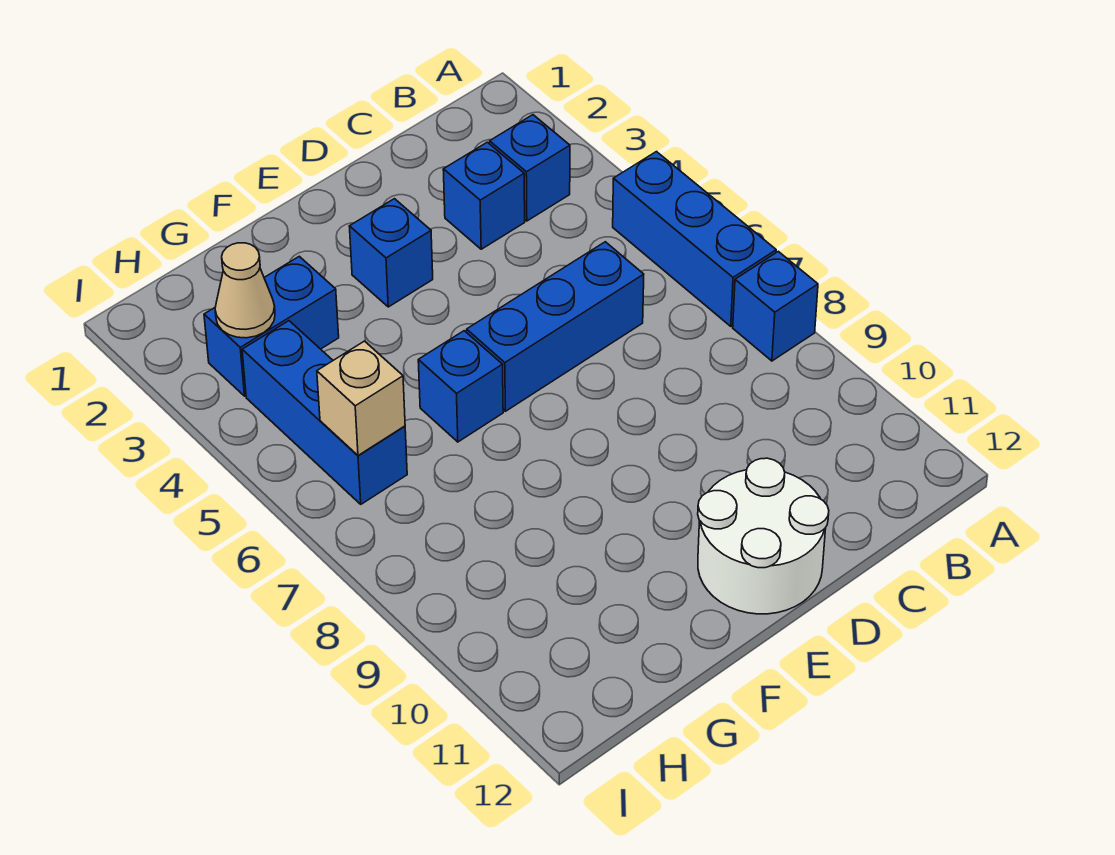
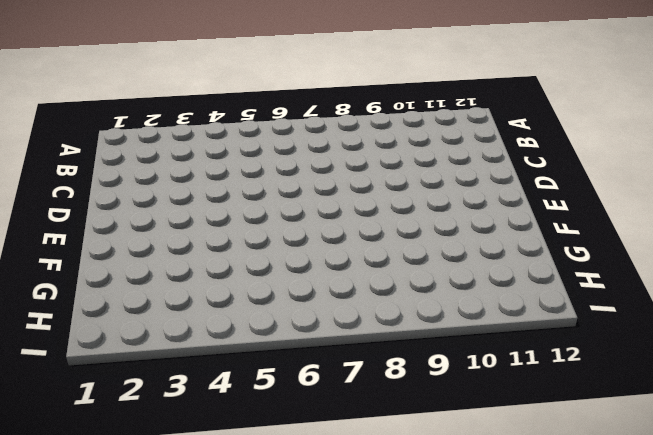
none -> blue 1x3 brick [613,152,776,326]
none -> blue 1x1 brick [733,251,818,361]
none -> blue 1x1 brick [490,115,570,221]

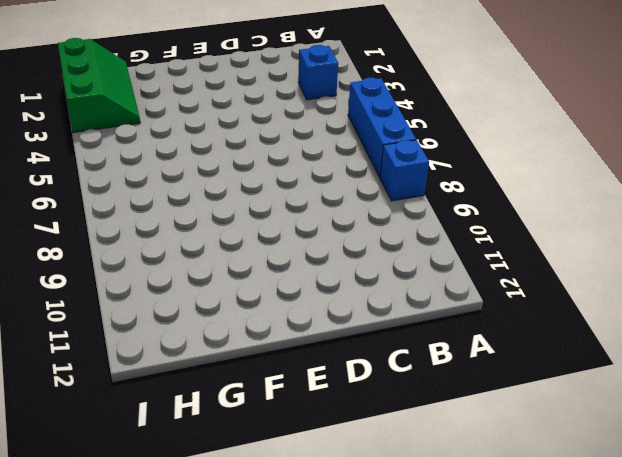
green 2x3 slope [58,38,140,133] -> blue 1x2 brick [204,256,339,396]
none -> blue 1x1 brick [443,142,525,249]
none -> blue 1x3 brick [467,242,644,411]
none -> white 2x2 round brick [698,458,829,614]

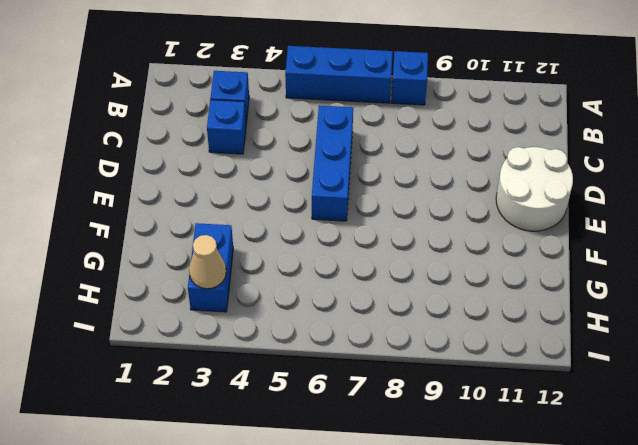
none -> blue 1x1 brick [349,199,433,307]
none -> blue 1x1 brick [418,331,503,442]
none -> blue 1x3 brick [242,321,407,504]

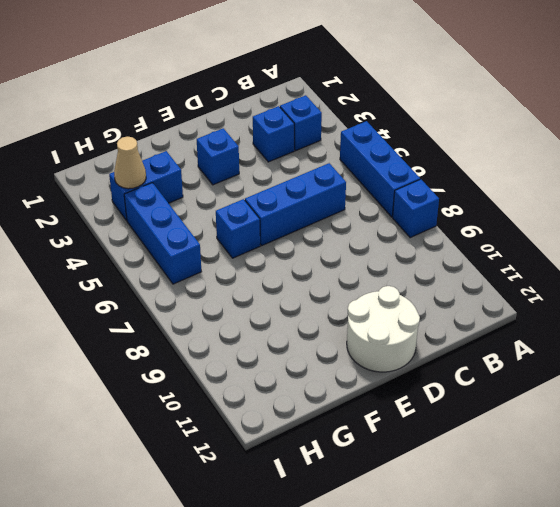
none -> tan 1x1 brick [317,341,405,455]

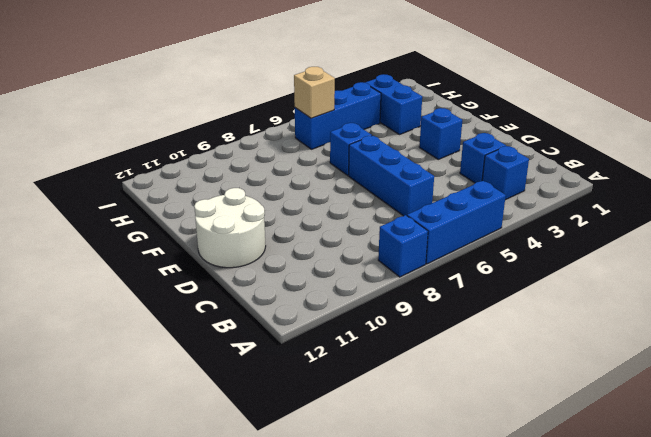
none -> tan 1x1 cone [215,243,275,338]

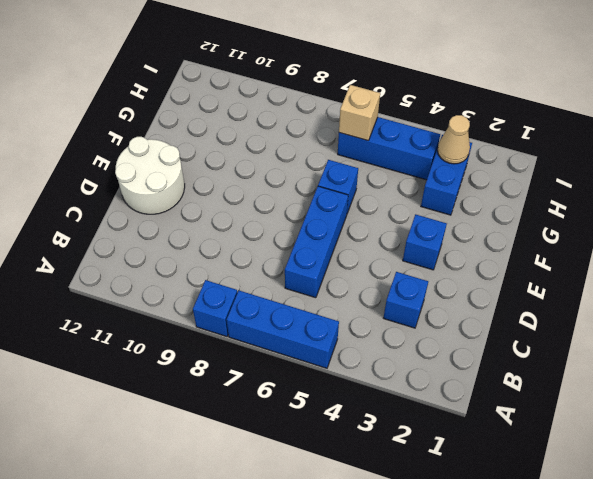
none -> blue 1x1 brick [490,115,570,221]

